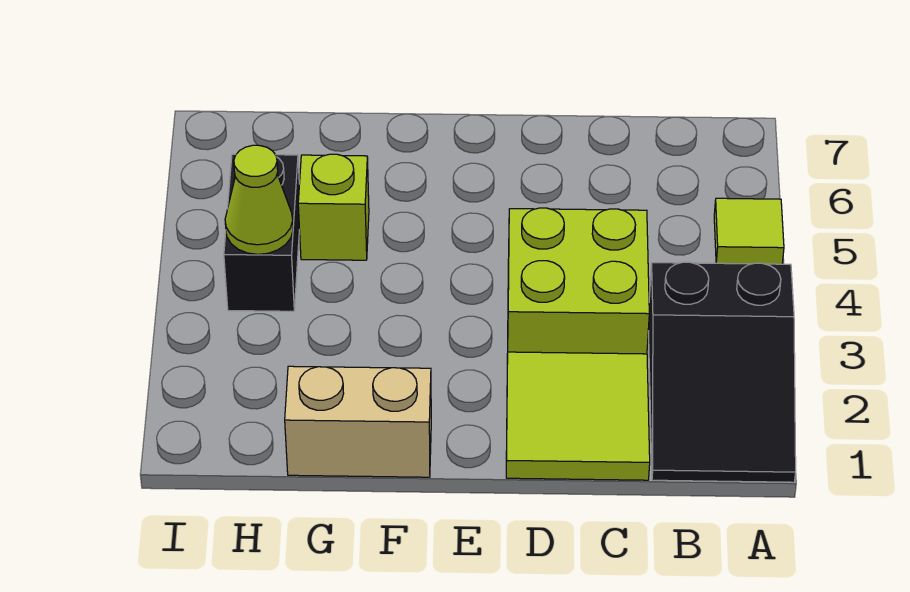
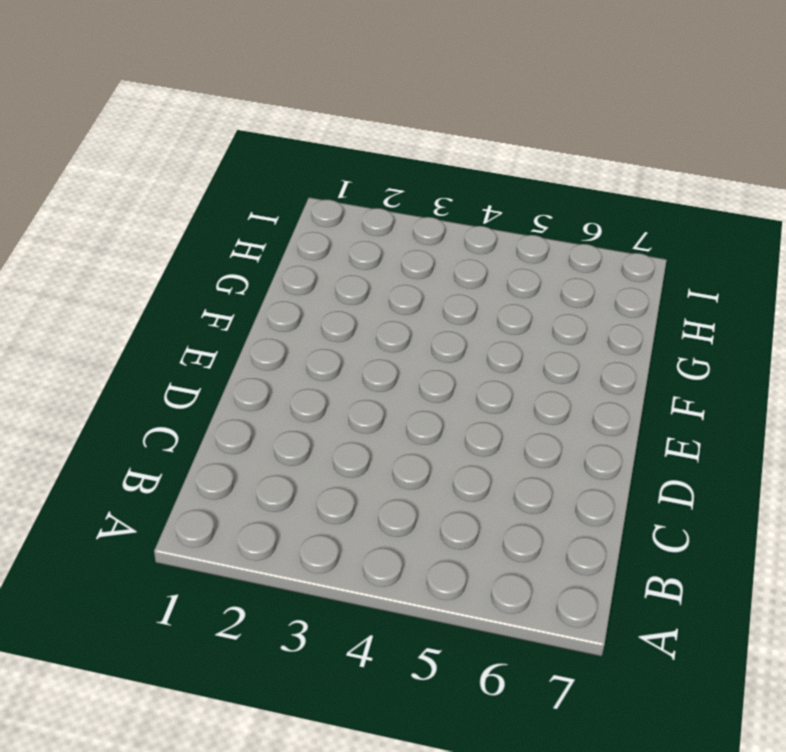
none -> black 2x3 slope [648,262,796,482]
none -> lime 1x1 tile [714,198,784,264]

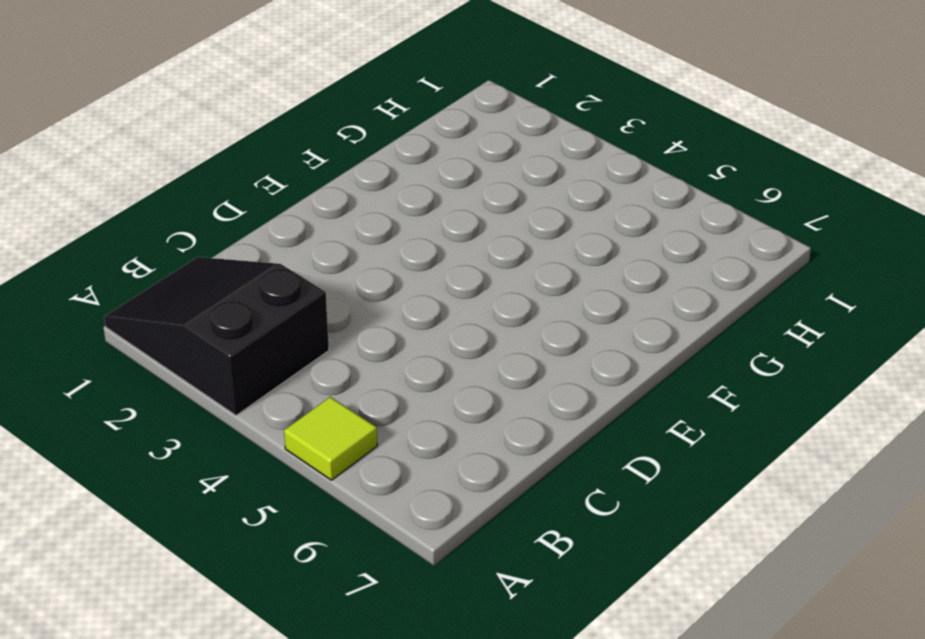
none -> lime 2x2 tile [506,352,650,480]
none -> lime 2x2 brick [507,208,649,358]

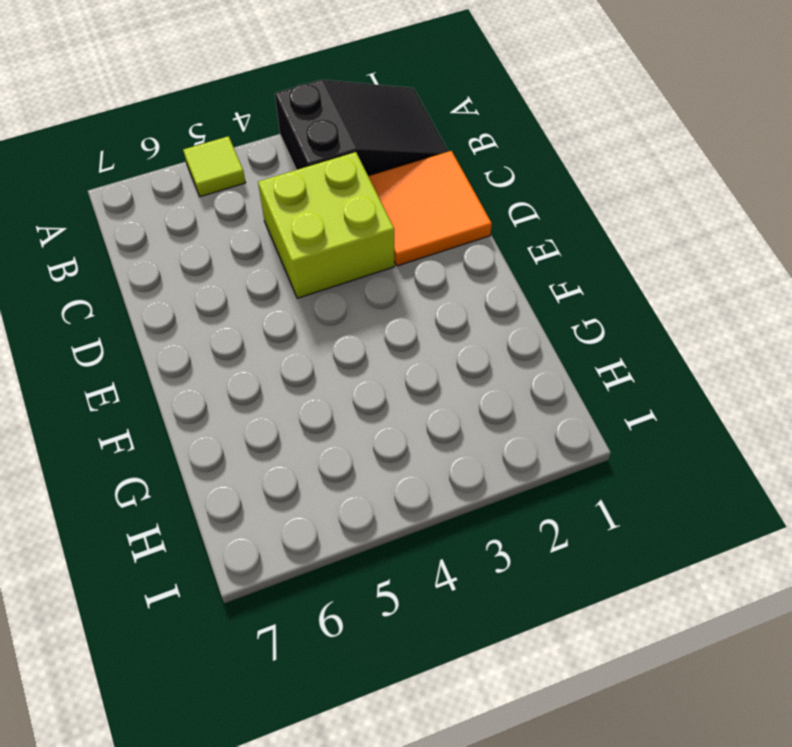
orange 2x2 tile [368,151,492,266] -> lime 2x2 tile [506,352,650,480]
none -> tan 1x2 brick [285,366,431,477]
none -> lime 1x1 brick [298,154,369,260]

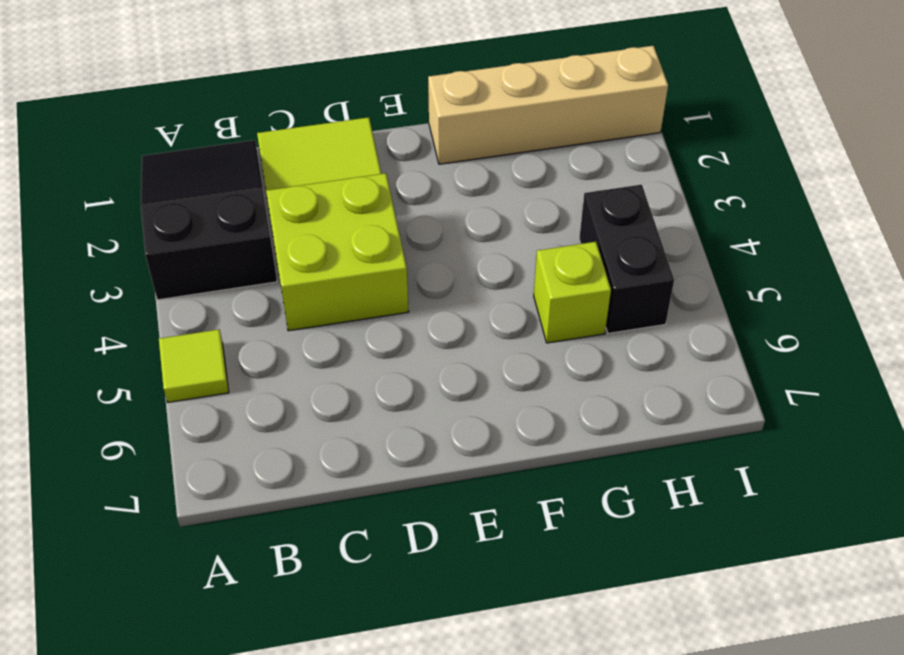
tan 1x4 brick [428,46,668,164] -> tan 1x2 brick [285,366,431,477]
none -> lime 1x1 cone [225,145,293,254]

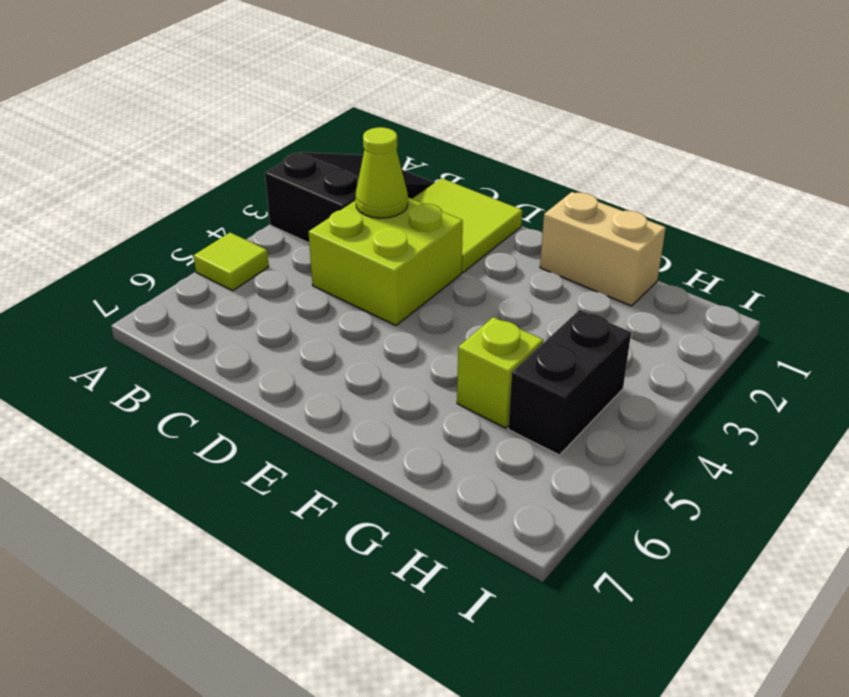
lime 1x1 cone [356,127,408,218] -> lime 1x1 cone moved to [225,145,293,254]

